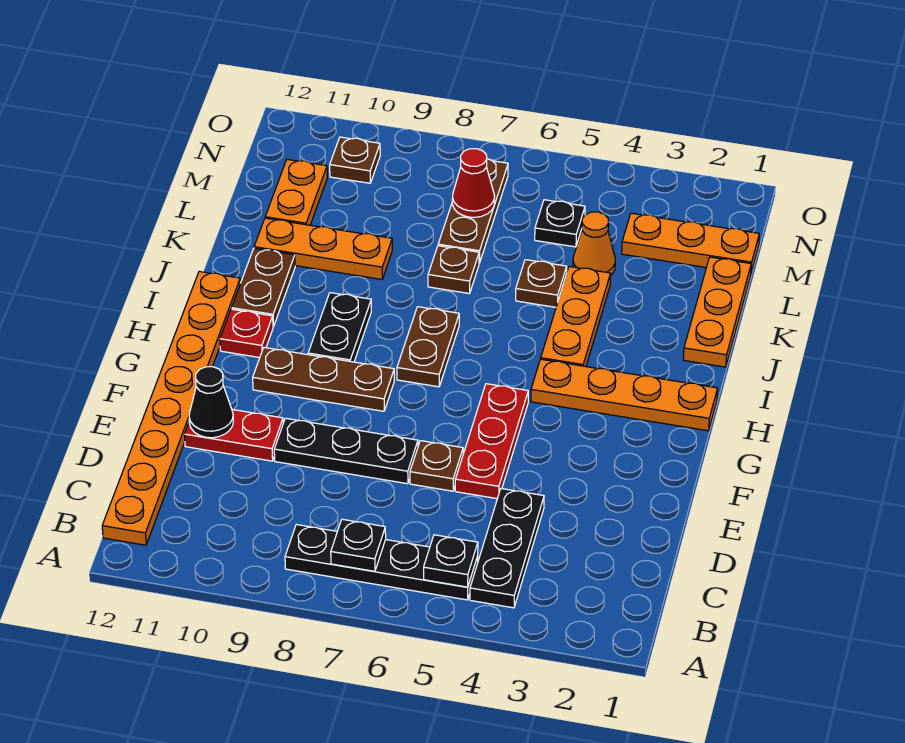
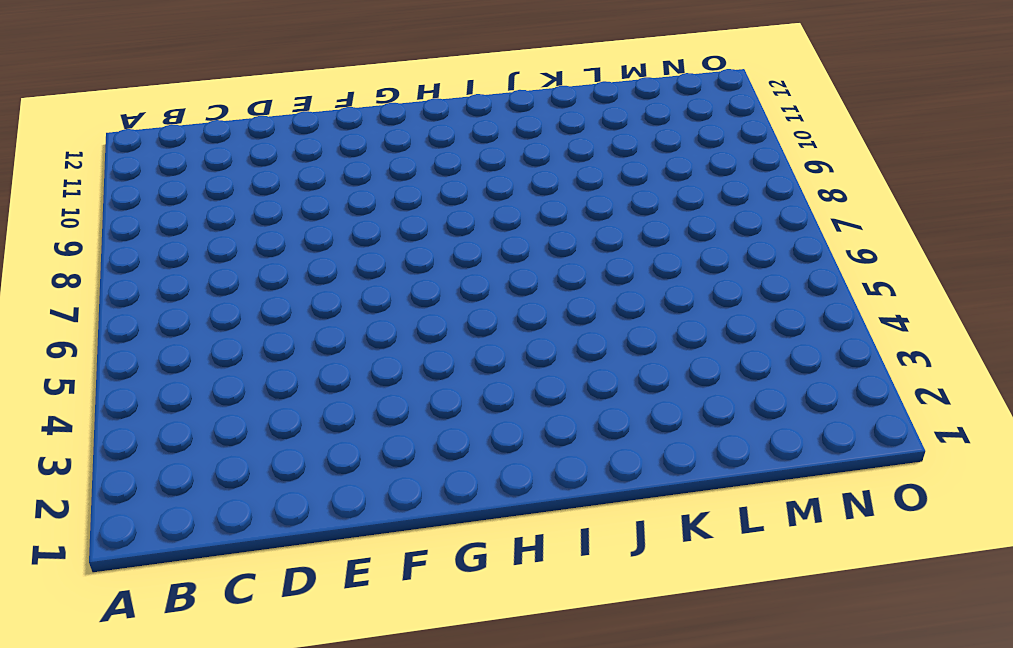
none -> black 1x3 plate [470,489,544,608]
none -> black 1x4 plate [285,525,478,600]
none -> orange 1x8 plate [102,272,240,545]

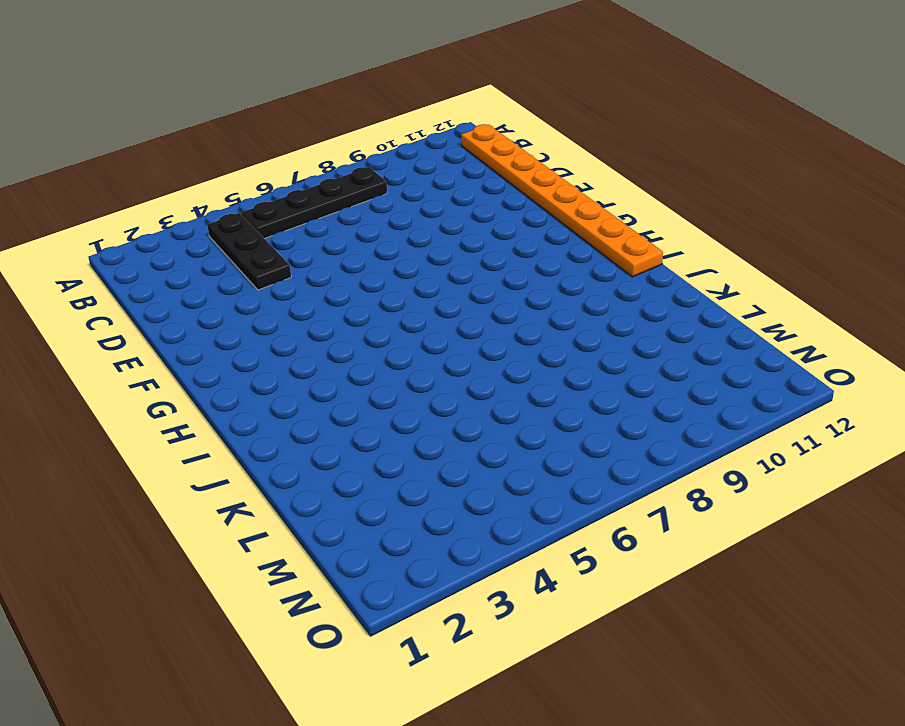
none -> red 1x3 plate [455,384,528,499]
none -> brown 1x1 plate [410,441,463,491]
none -> black 1x3 plate [274,418,418,484]

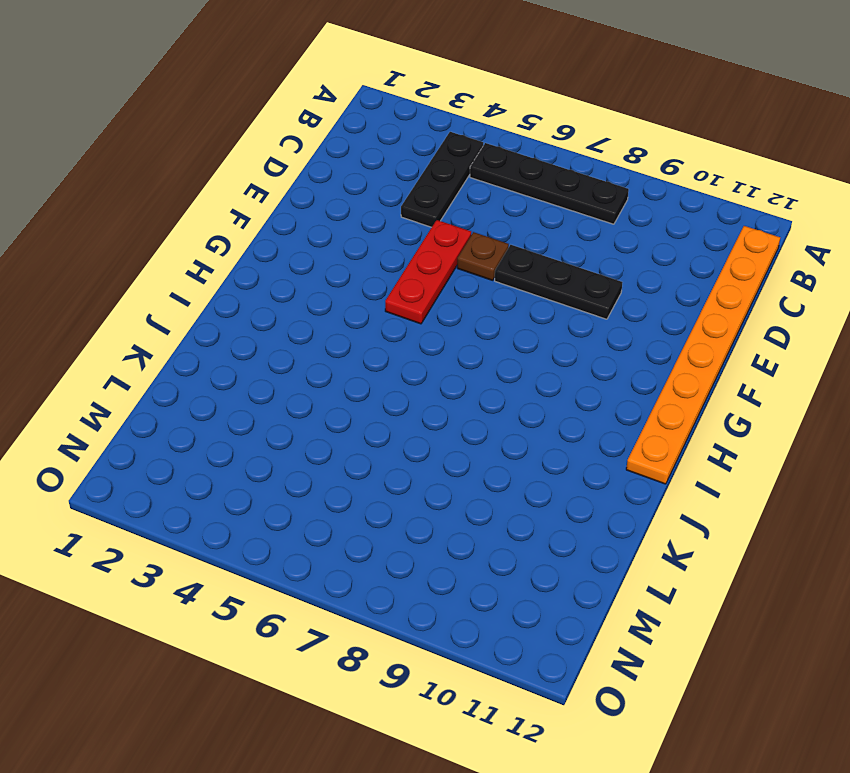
none -> red 1x2 plate [185,410,283,461]
none -> brown 1x3 plate [253,348,394,411]
none -> orange 1x4 plate [531,359,718,431]

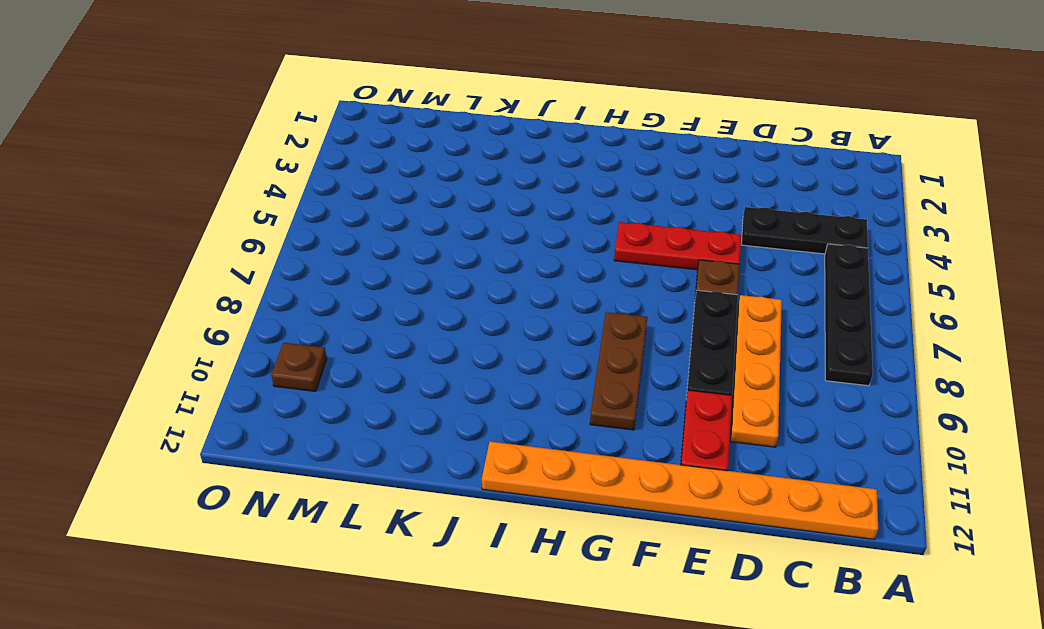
orange 1x4 plate [731,295,782,447] -> orange 1x4 plate moved to [531,359,718,431]
none -> brown 1x2 plate [397,307,459,387]
none -> black 1x2 plate [308,293,371,362]
none -> red 1x1 plate [220,309,273,358]

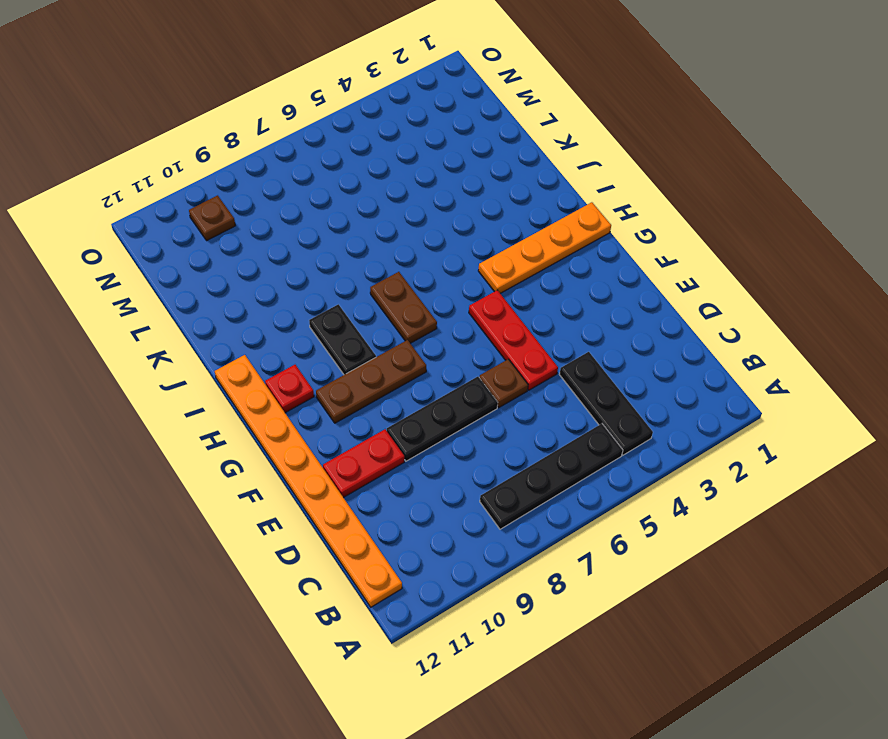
none -> orange 1x3 plate [541,267,611,367]
none -> brown 1x2 plate [232,248,295,327]
none -> orange 1x3 plate [683,257,751,367]

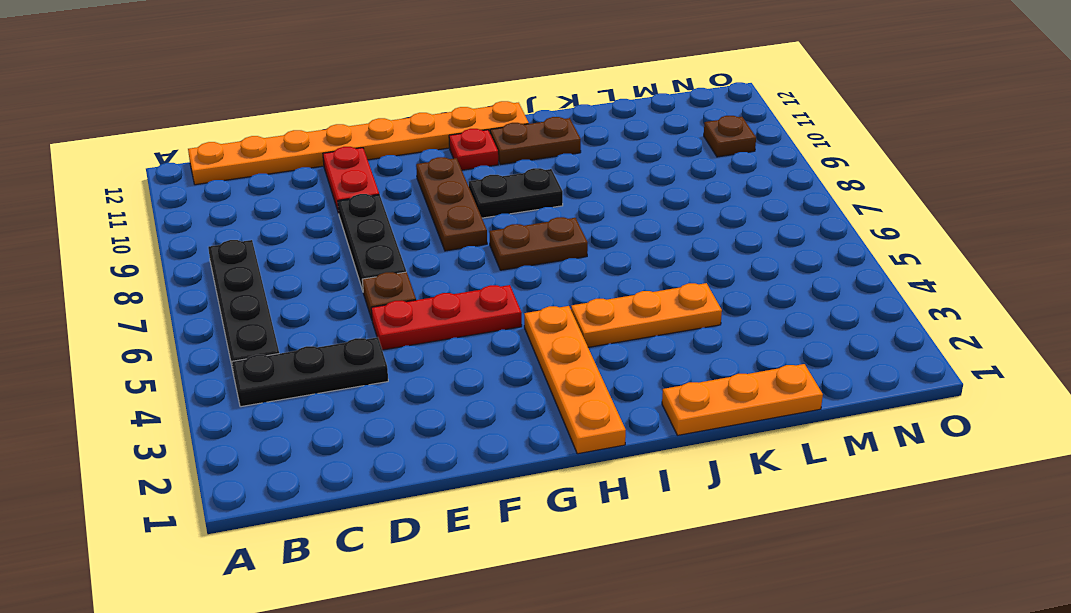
none -> brown 1x1 plate [516,260,567,307]
none -> brown 1x1 plate [428,246,479,294]
none -> orange 1x3 plate [254,218,392,279]

